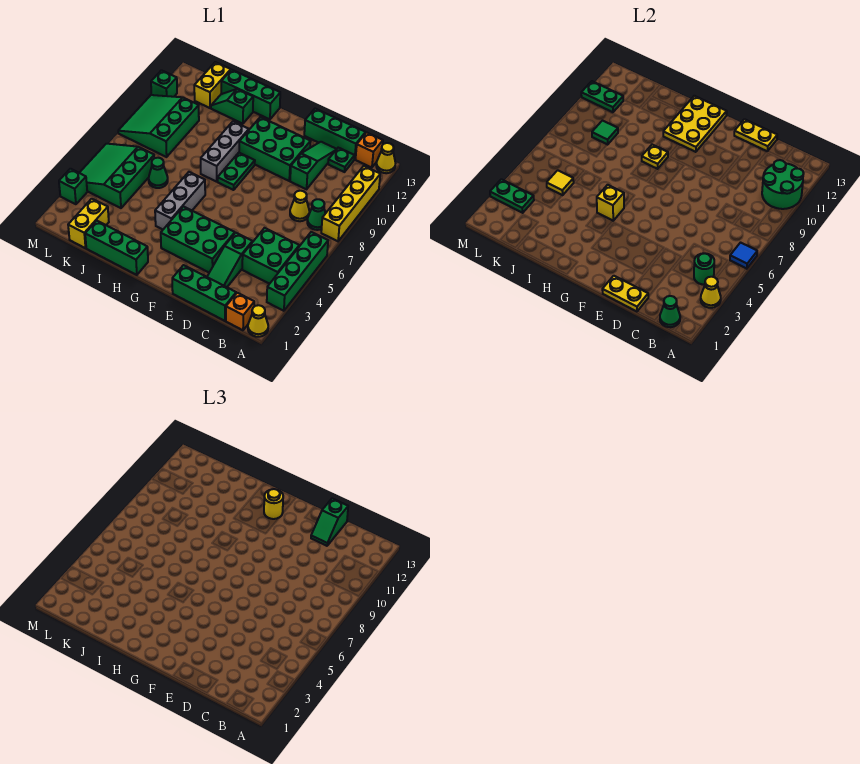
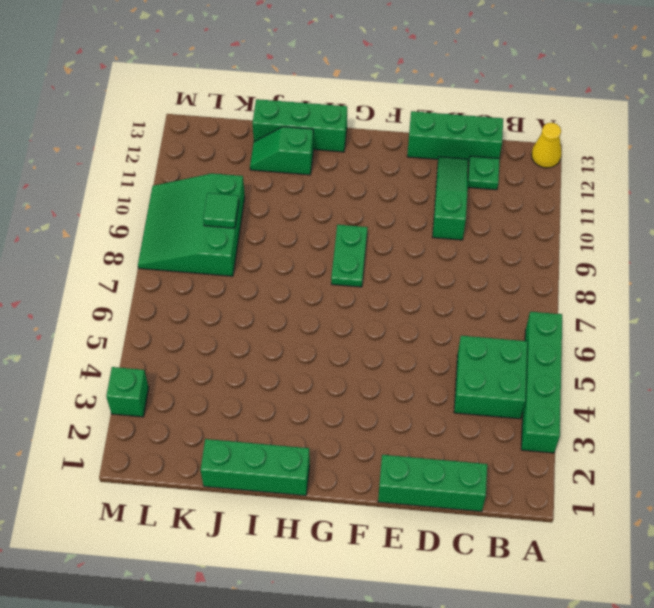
none -> yellow 1x1 cone [248,305,268,337]
none -> yellow 1x4 brick [321,166,380,241]
none -> orange 1x1 brick [226,293,254,330]
none -> green 1x1 cone [307,199,325,230]

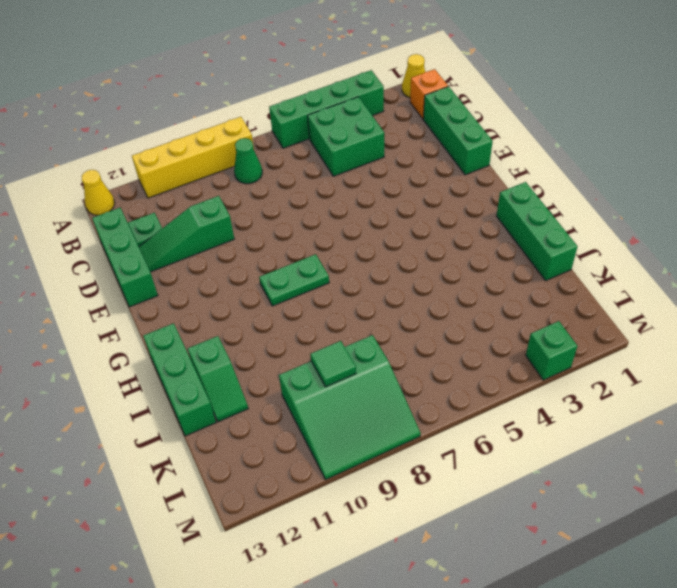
none -> orange 1x1 brick [355,132,383,168]
none -> yellow 1x1 cone [290,191,309,221]
none -> green 1x3 slope [207,233,252,287]
none -> green 2x3 brick [161,206,235,272]

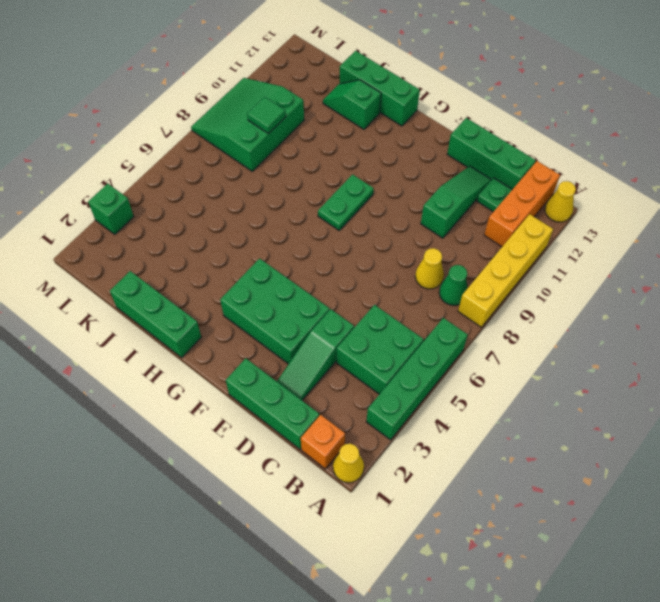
orange 1x3 brick [484,161,560,247] -> orange 1x1 brick [355,132,383,168]
none -> green 2x3 brick [239,117,311,181]
none -> grey 1x3 brick [155,172,205,229]
none -> grey 1x3 brick [201,122,249,182]
none -> green 1x1 cone [149,158,168,188]

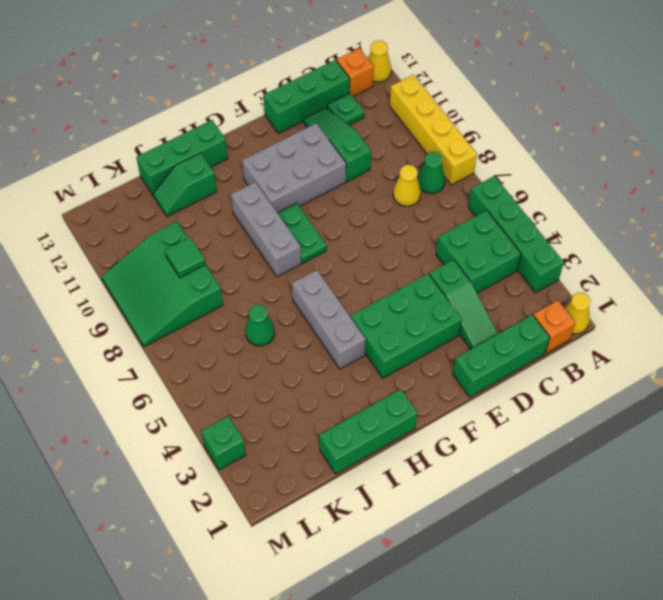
grey 2x3 brick [242,123,346,213] -> green 2x3 brick [239,117,311,181]
none -> yellow 1x2 brick [68,199,109,248]
none -> green 3x3 slope [80,144,154,208]
none -> yellow 1x2 brick [194,62,231,108]
none -> green 1x1 brick [151,70,177,97]

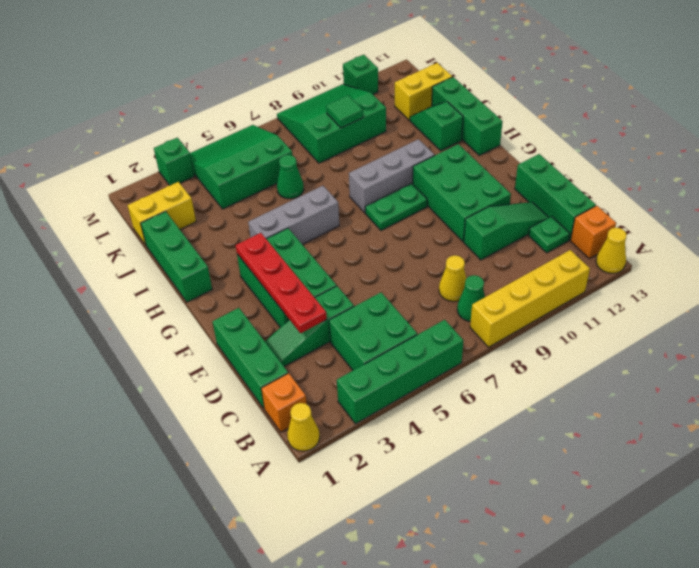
red 1x4 plate [236,233,327,333] -> none
none -> yellow 1x1 cone [701,277,721,308]
none -> blue 1x1 tile [730,243,757,269]
none -> green 2x2 round brick [762,160,804,209]
none -> green 1x1 cone [660,296,680,327]

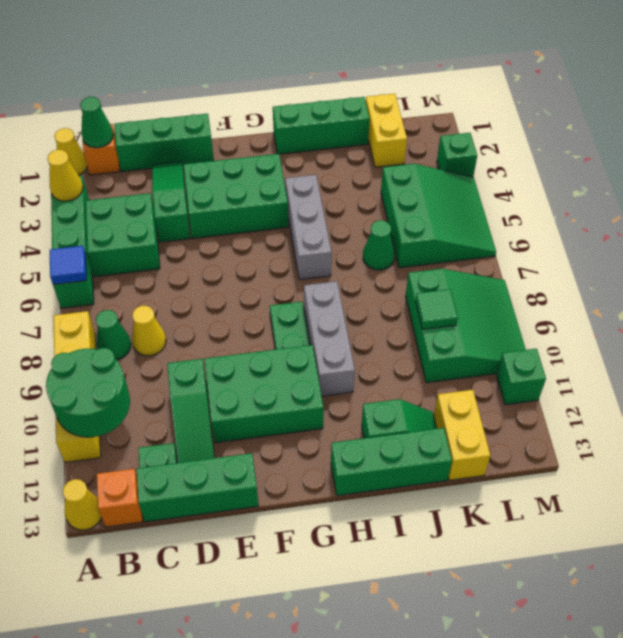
none -> green 1x1 round brick [694,253,714,284]
none -> yellow 1x2 plate [602,276,648,311]
none -> yellow 1x2 plate [734,119,777,151]
none -> yellow 2x3 plate [663,96,727,152]

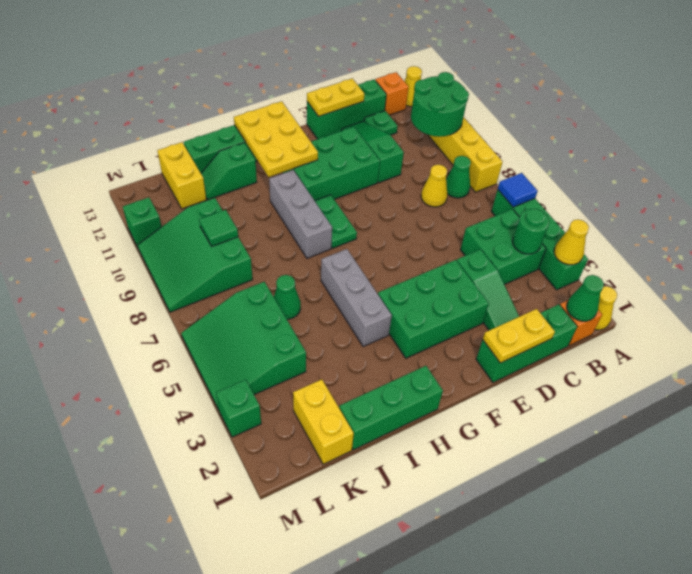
none -> yellow 1x1 brick [597,185,624,221]
none -> yellow 1x1 plate [642,145,668,169]
none -> yellow 1x1 tile [547,170,574,195]
none -> green 1x2 plate [490,179,534,213]

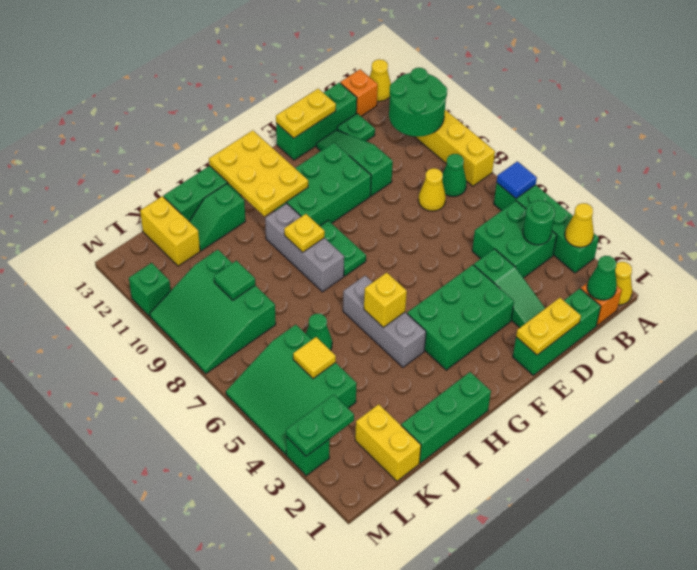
none -> green 1x2 plate [581,81,623,112]
none -> green 1x2 slope [311,499,348,546]
none -> yellow 1x1 round brick [264,489,283,519]

